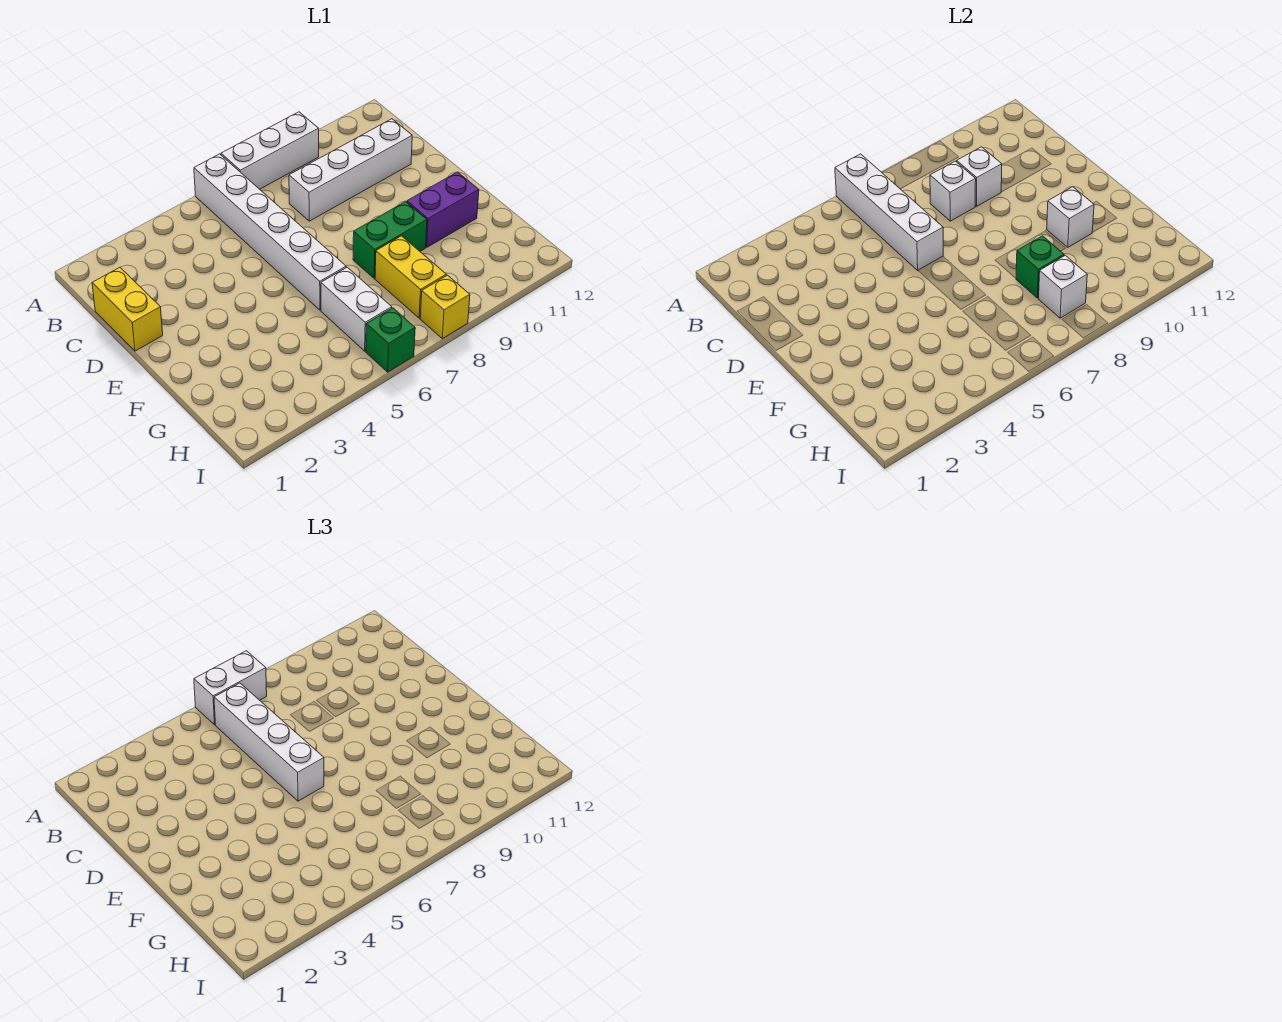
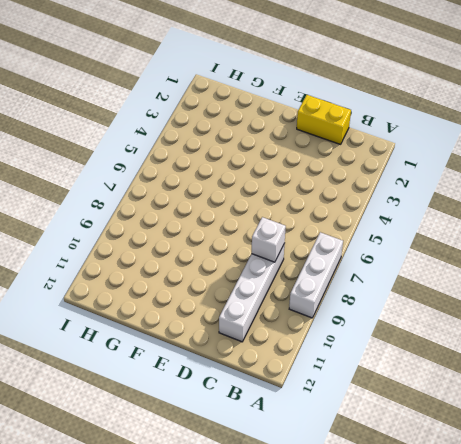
none -> white 1x6 brick [194,154,346,310]
none -> green 1x2 brick [353,202,427,278]
none -> purple 1x2 brick [407,172,479,247]

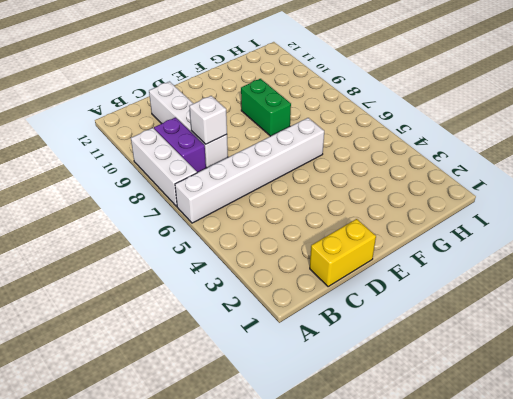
purple 1x2 brick [154,118,206,173] -> purple 1x2 brick moved to [407,172,479,247]
none -> white 1x2 brick [321,267,392,351]
none -> yellow 1x2 brick [375,236,446,318]
none -> green 1x1 brick [366,308,415,372]

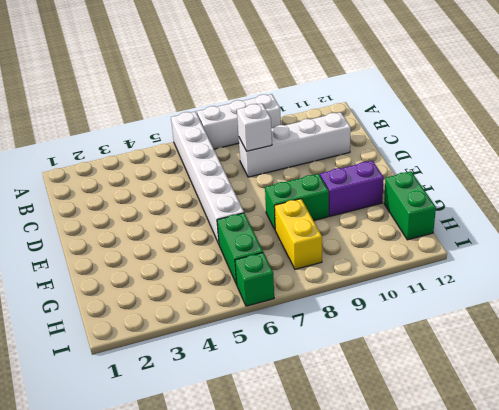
green 1x2 brick [217,213,263,284] -> white 1x2 brick [321,267,392,351]
green 1x2 brick [384,171,436,240] -> none
none -> yellow 1x2 brick [92,267,163,351]
none -> yellow 1x1 brick [420,275,470,339]
none -> white 1x4 brick [835,154,943,270]

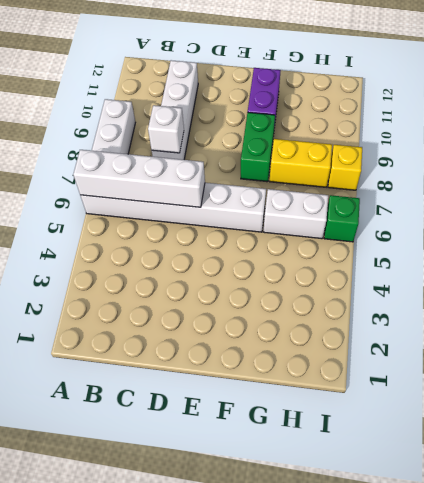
none -> yellow 1x2 brick [92,267,163,351]
none -> white 1x1 brick [957,147,1002,206]
none -> white 1x1 brick [1047,187,1094,247]

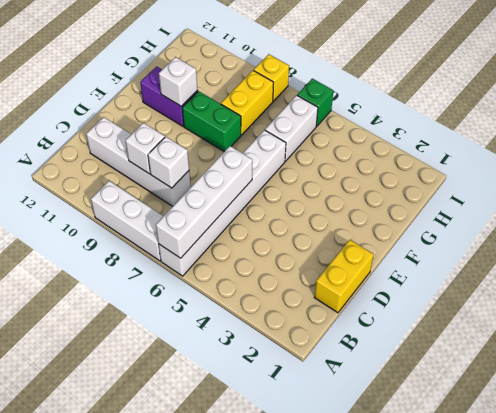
none -> green 1x1 brick [1016,236,1064,298]
none -> white 1x1 brick [1038,255,1087,318]
none -> white 1x2 brick [194,651,267,725]

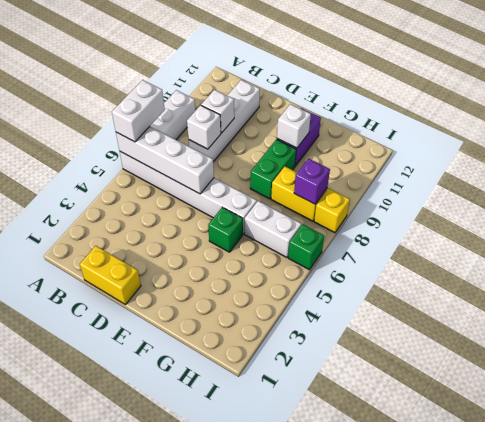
green 1x1 brick [208,207,243,252] -> green 1x1 brick moved to [1016,236,1064,298]
purple 1x1 brick [294,159,330,204] -> white 1x1 brick [1038,255,1087,318]
none -> white 1x4 brick [214,683,324,801]

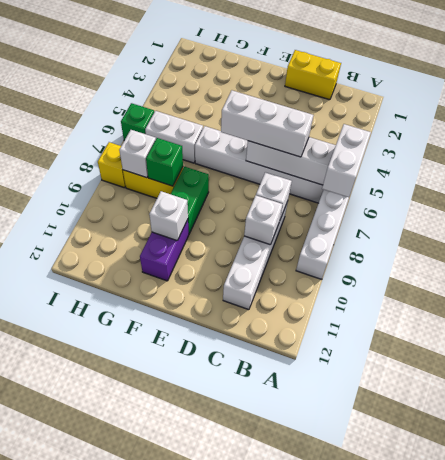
white 1x3 brick [221,90,313,157] -> white 1x4 brick [214,683,324,801]

